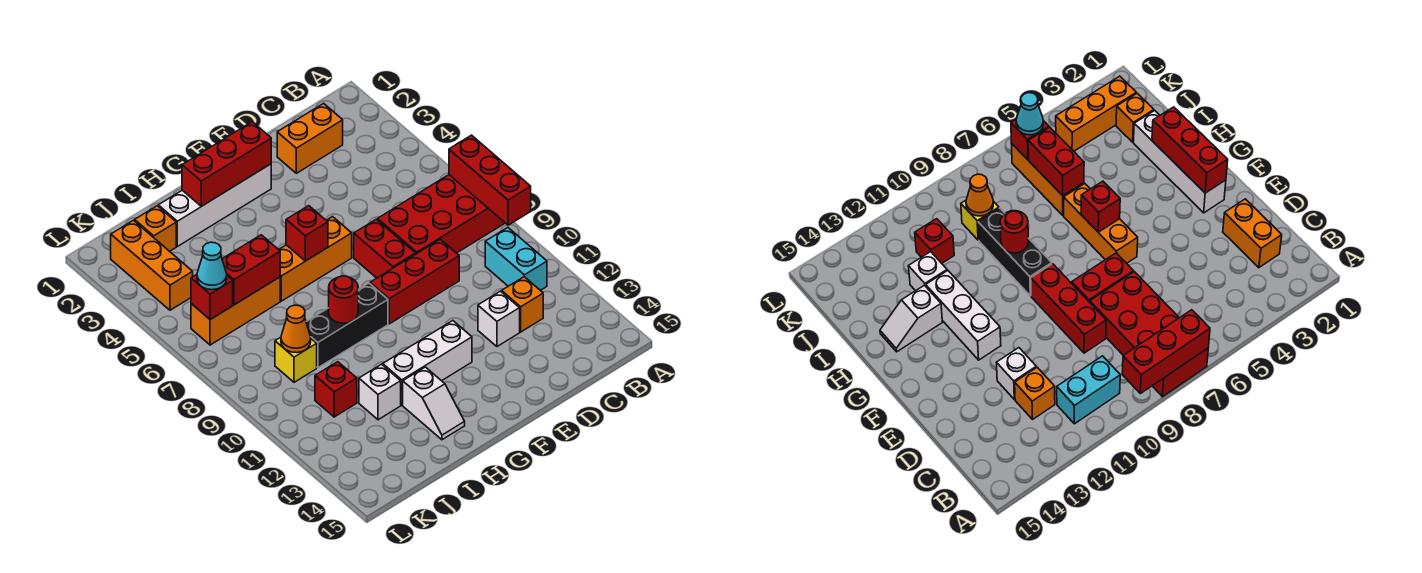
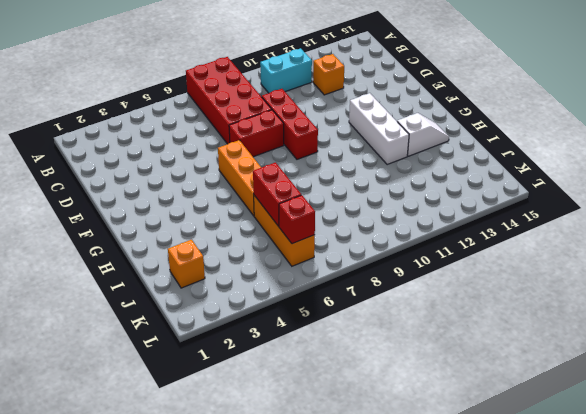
none -> orange 1x2 brick [277,103,343,173]
none -> white 1x1 brick [478,291,520,347]
none -> white 1x4 brick [158,164,271,246]

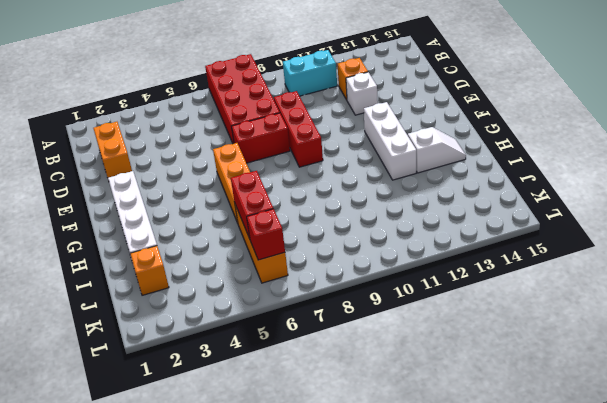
none -> black 1x3 brick [306,283,388,368]
none -> white 1x1 brick [359,364,401,420]
none -> yellow 1x1 brick [275,337,317,382]

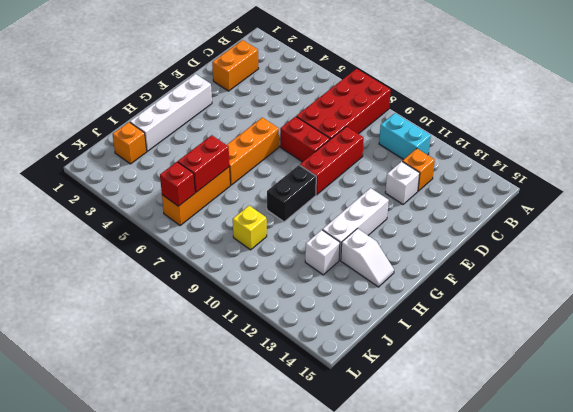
black 1x2 brick [267,165,316,222] -> black 1x3 brick [306,283,388,368]
none -> red 1x1 brick [315,362,357,417]
none -> orange 1x3 brick [111,220,193,310]
none -> red 1x3 brick [449,135,531,225]

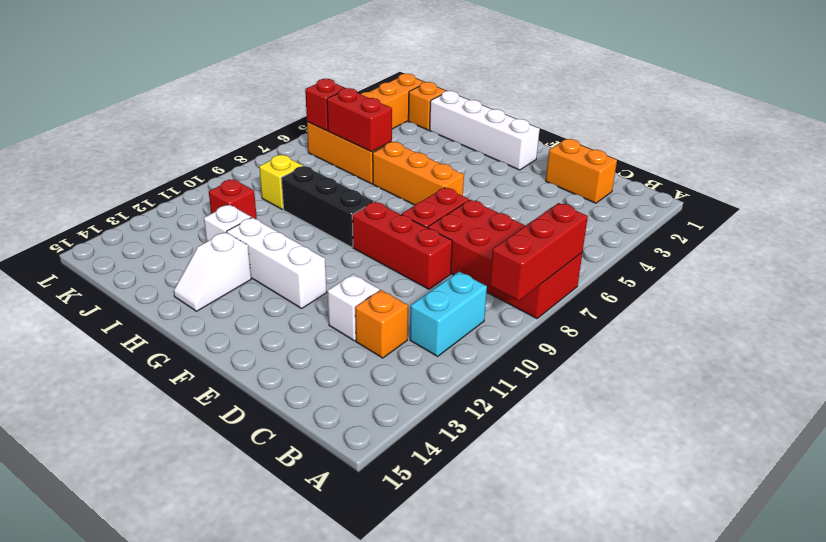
none -> red 1x3 brick [182,122,271,206]
none -> red 1x1 brick [286,206,328,261]
none -> red 1x1 round brick [329,276,358,323]

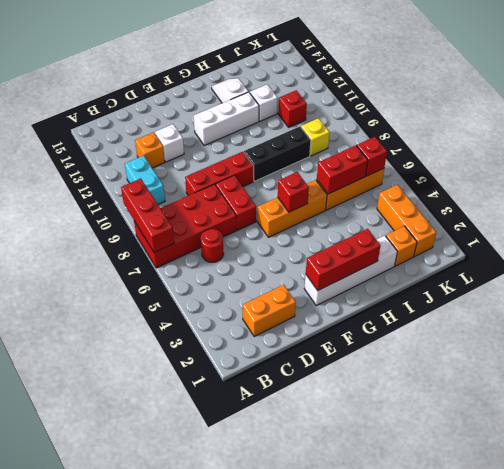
red 1x1 round brick [201,229,224,262] -> red 1x1 round brick moved to [329,276,358,323]
none -> orange 1x1 cone [281,305,311,353]
none -> cyan 1x1 cone [197,242,227,290]

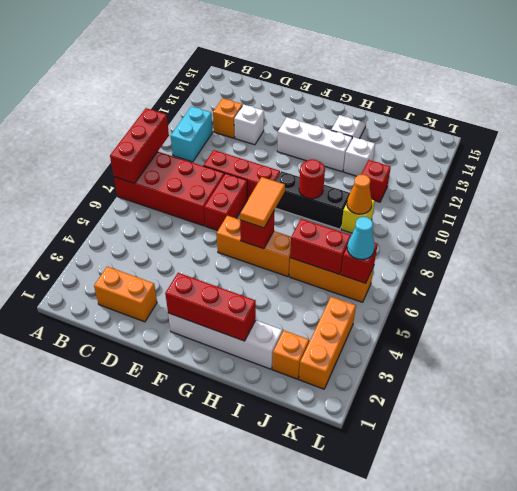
orange 1x2 tile [240,177,285,228] -> none

